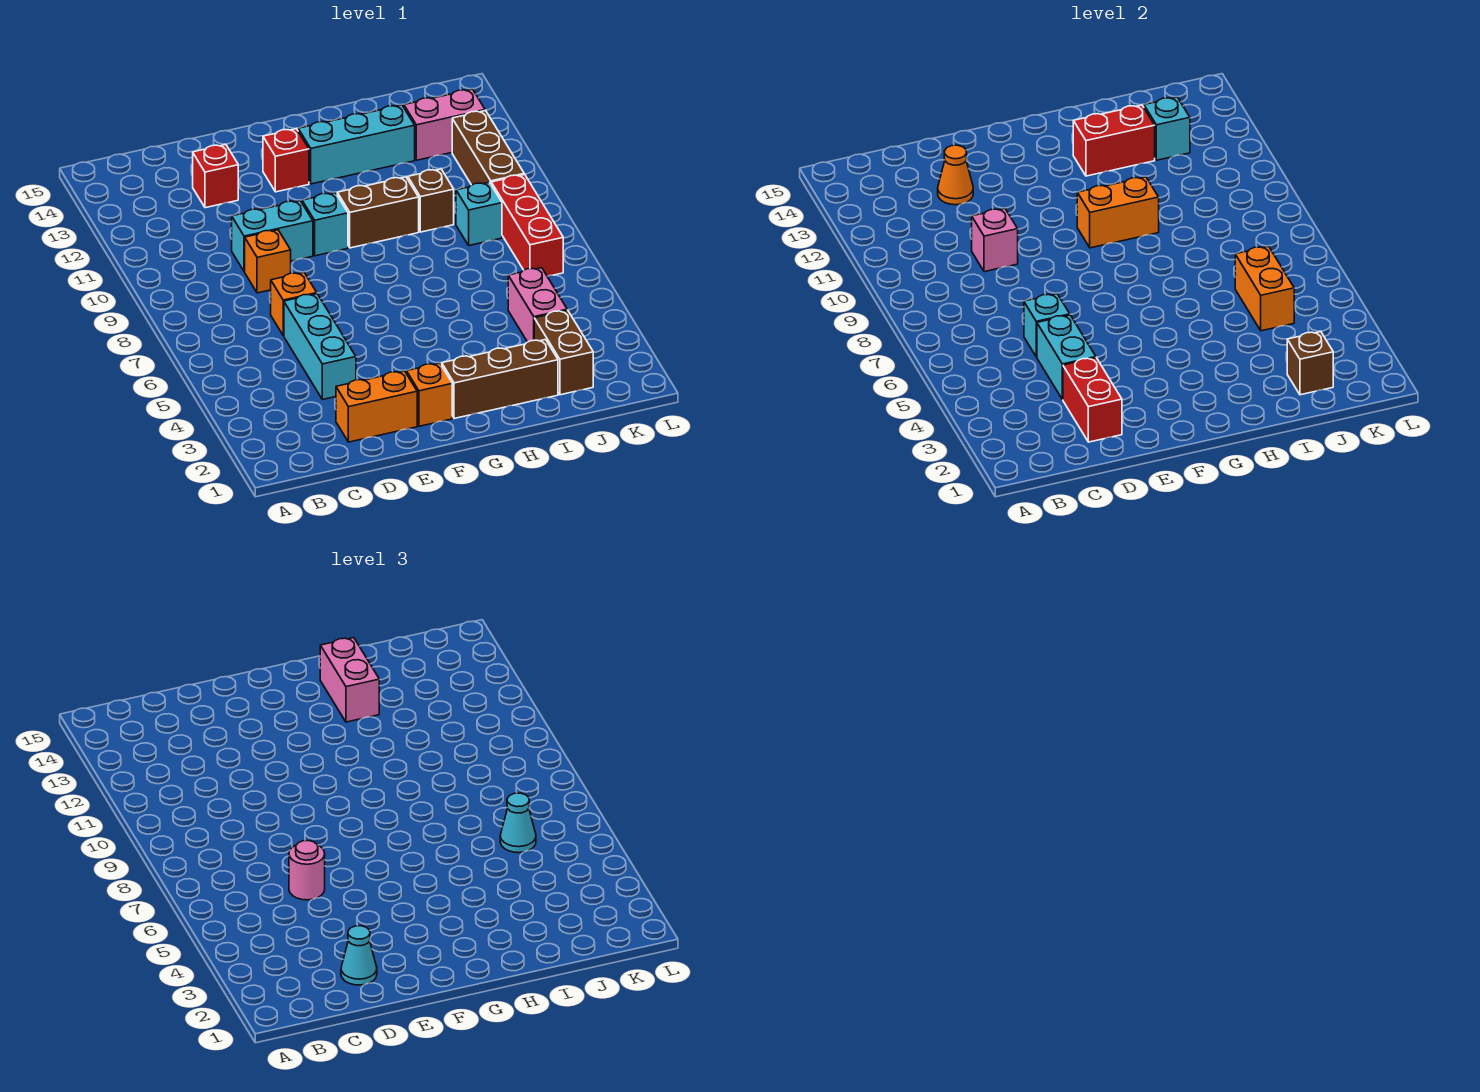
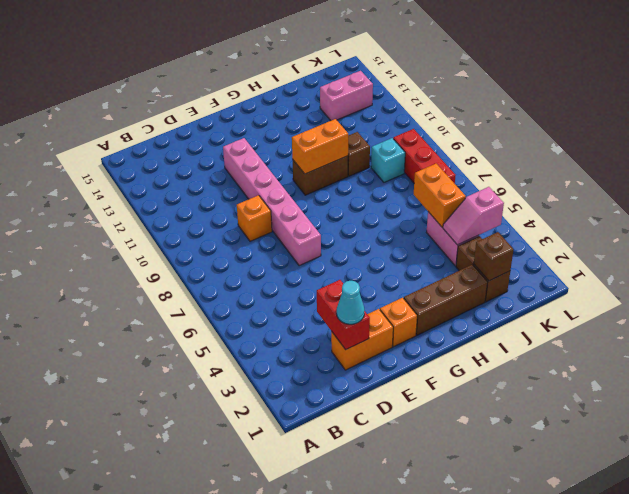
pink 1x6 brick [223,138,321,266] -> cyan 1x2 brick [232,201,313,272]
pink 1x2 slope [443,187,504,245] -> none
none -> cyan 1x3 brick [284,294,356,400]
none -> orange 1x1 brick [271,273,317,336]
none -> red 1x1 brick [193,145,238,208]
none -> cyan 1x1 brick [302,193,348,256]

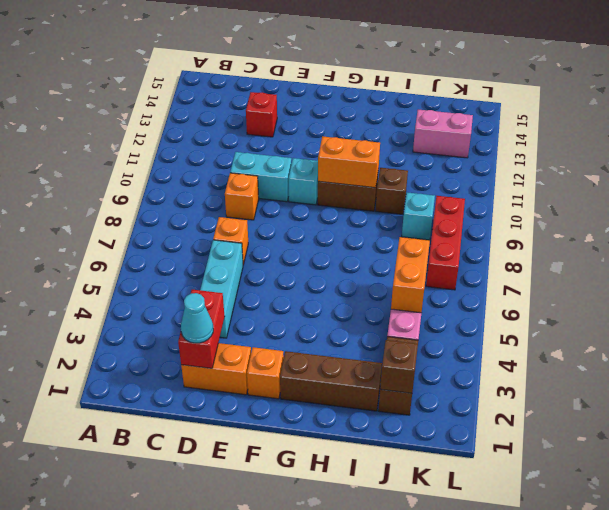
none -> red 1x1 brick [263,129,309,192]
none -> cyan 1x3 brick [298,105,415,184]
none -> brown 1x3 brick [452,111,524,185]
none -> cyan 1x2 brick [1037,315,1096,400]

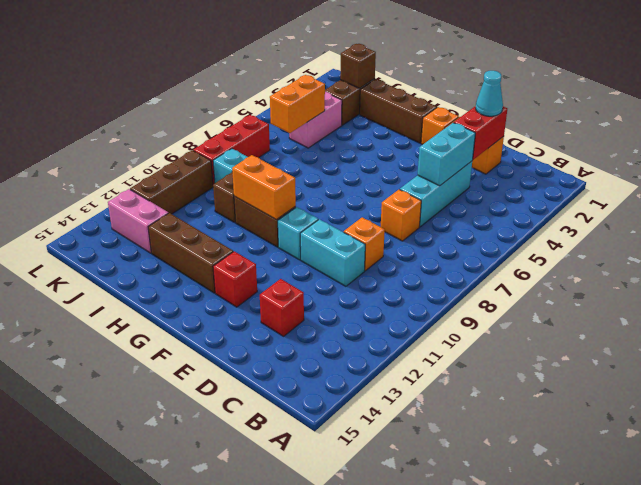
brown 1x3 brick [148,213,233,293] -> cyan 1x3 brick [298,105,415,184]
none -> cyan 1x1 brick [1024,294,1070,357]
none -> pink 1x1 brick [972,209,1018,272]
none -> orange 1x1 cone [938,145,973,205]
none -> red 1x2 brick [1073,105,1155,176]

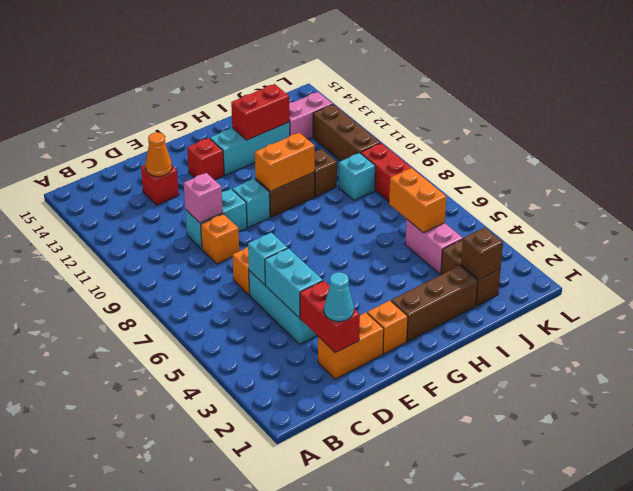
none -> cyan 1x1 brick [1144,97,1190,160]
none -> pink 1x1 round brick [289,841,325,900]
none -> pink 1x2 brick [320,638,379,722]
none -> cyan 1x1 cone [500,793,536,853]

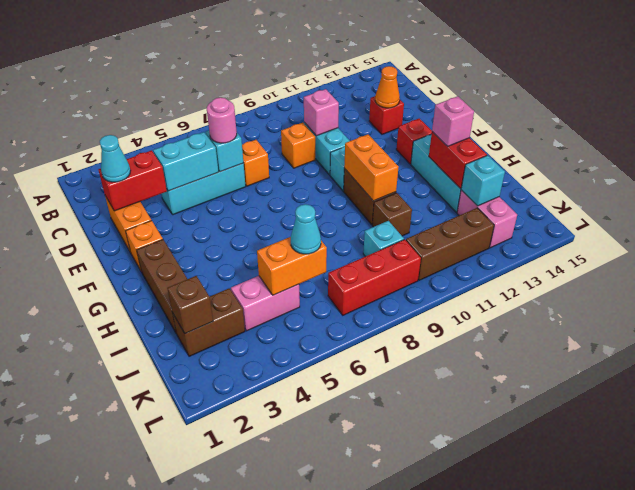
pink 1x1 brick [432,96,474,146] -> pink 1x2 brick [320,638,379,722]

